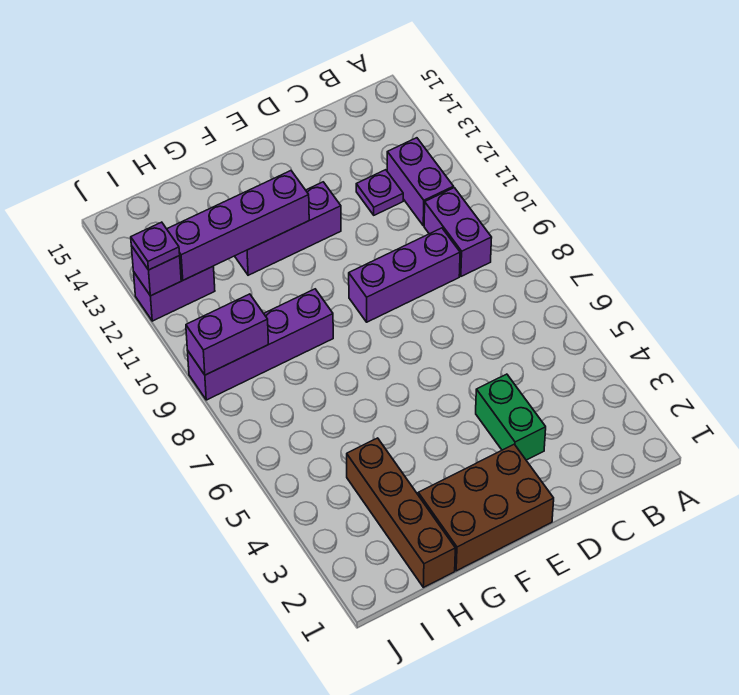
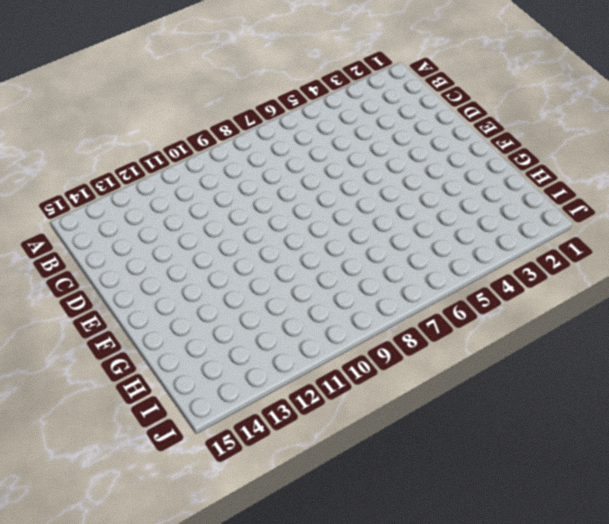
none -> purple 1x2 brick [424,188,492,276]
none -> purple 1x2 brick [387,138,453,226]
none -> purple 1x3 brick [349,228,460,322]

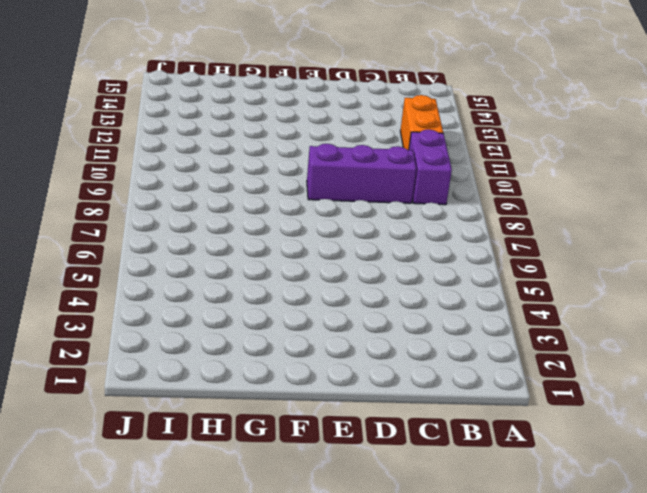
orange 1x2 brick [400,95,443,150] -> purple 1x2 brick [387,138,453,226]
none -> purple 1x1 plate [356,170,403,215]
none -> green 1x2 brick [476,374,546,460]
none -> brown 2x3 brick [418,444,554,571]

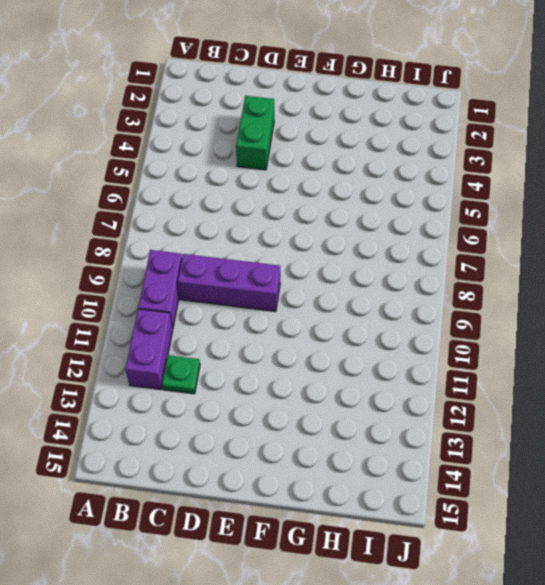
green 1x1 plate [162,355,200,394] -> purple 1x1 plate [356,170,403,215]
none -> brown 2x3 brick [418,444,554,571]
none -> purple 1x3 brick [235,182,341,275]
none -> purple 1x4 brick [187,289,333,400]

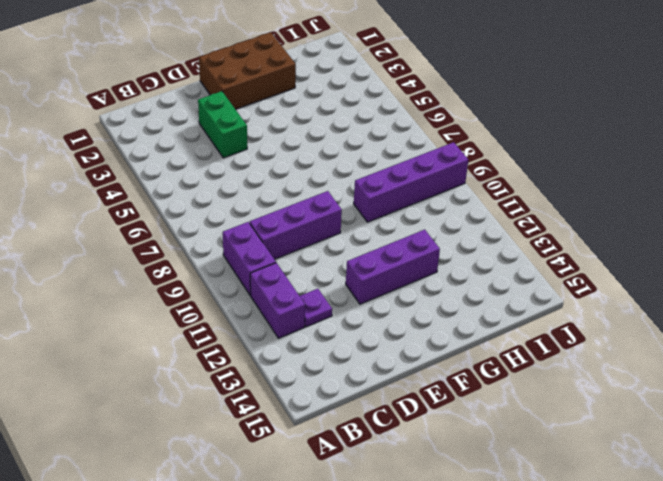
none -> brown 1x4 brick [347,438,455,587]
none -> purple 1x2 brick [134,266,215,321]
none -> purple 1x4 brick [167,171,309,280]

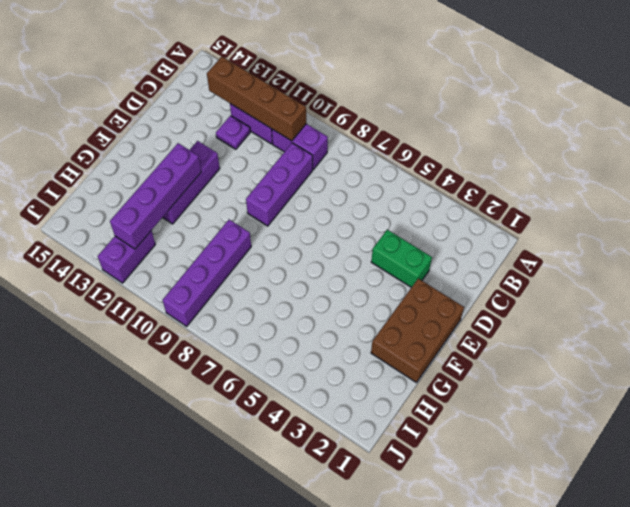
brown 1x4 brick [207,57,306,141] -> brown 1x4 brick moved to [347,438,455,587]
none -> purple 1x2 brick [186,294,268,375]
none -> purple 1x1 brick [131,246,181,296]
none -> purple 1x1 plate [131,222,180,270]

